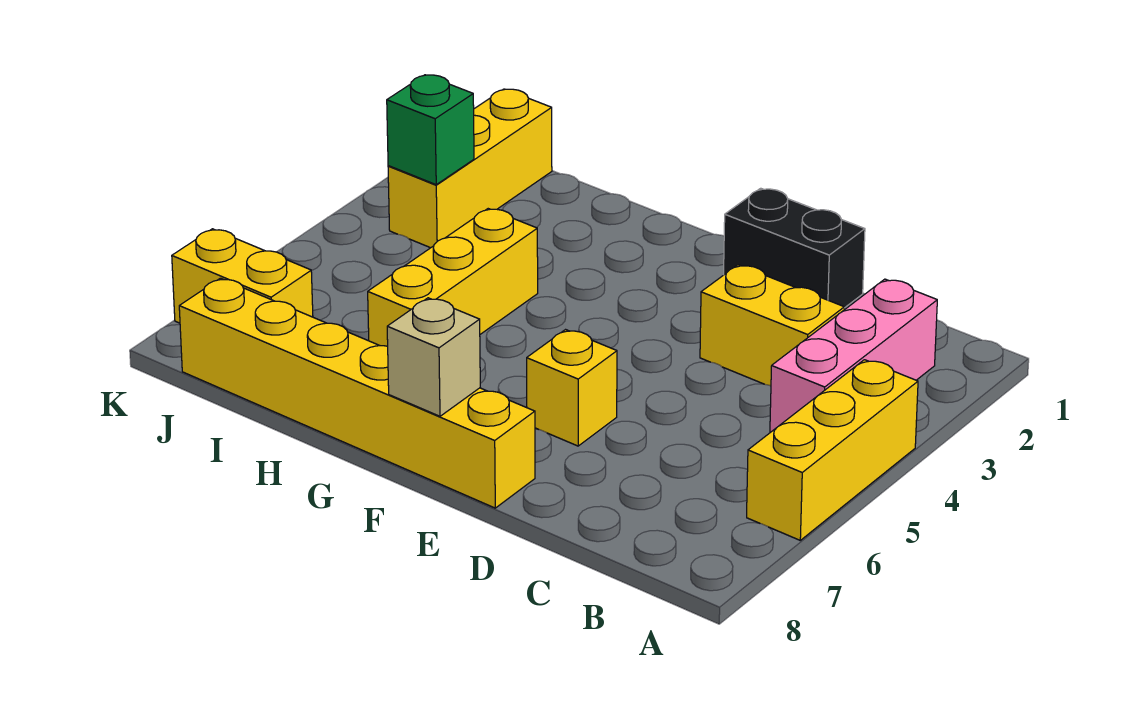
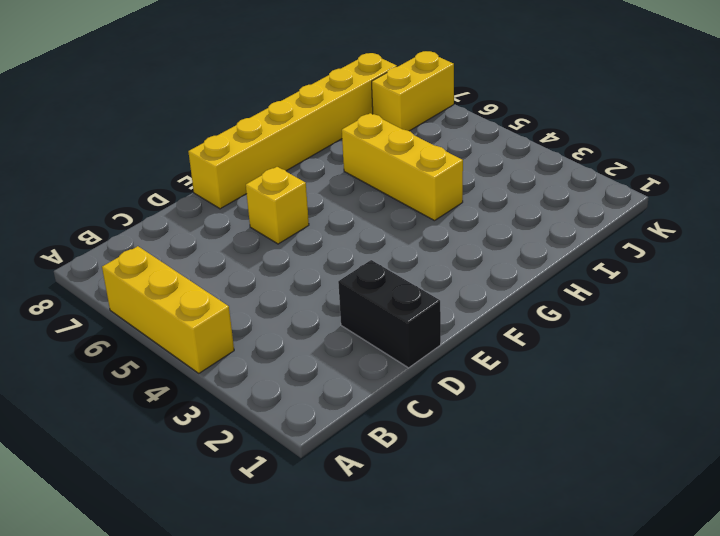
black 1x2 brick [338,260,441,368] -> black 1x2 brick turned to [724,188,865,308]
none -> pink 1x3 brick [770,279,937,432]
none -> yellow 1x2 brick [700,265,844,386]

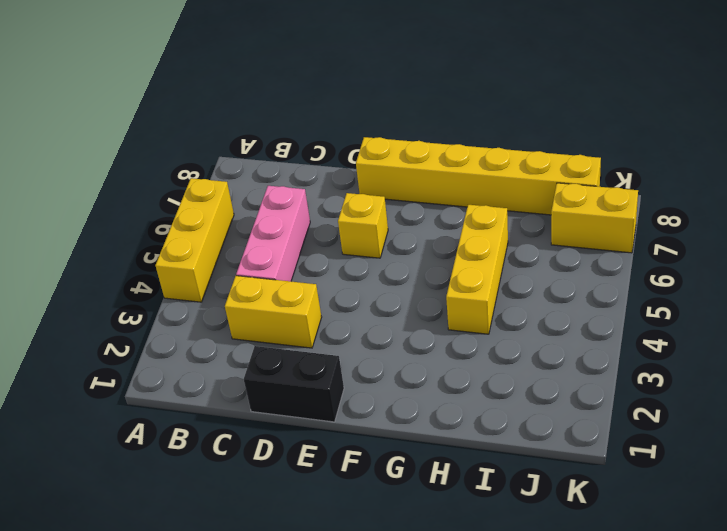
pink 1x3 brick [236,186,310,281] -> pink 1x3 brick moved to [770,279,937,432]
none -> yellow 1x3 brick [388,89,552,248]
none -> tan 1x1 brick [387,298,480,416]

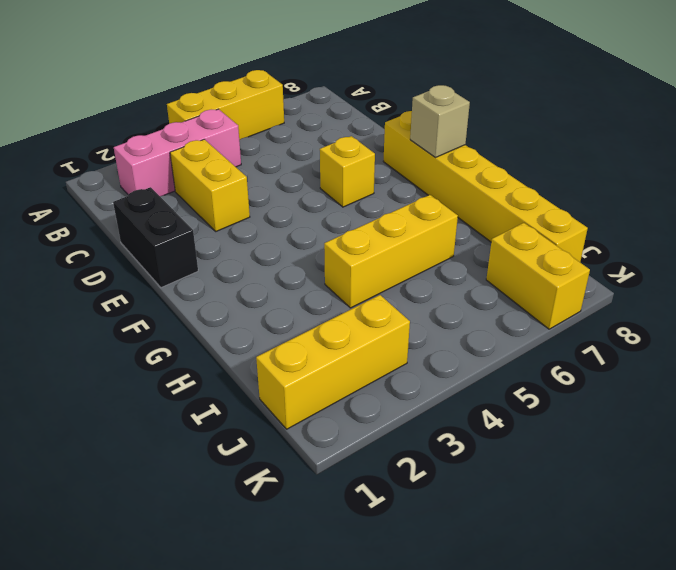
none -> green 1x1 brick [387,75,474,185]

